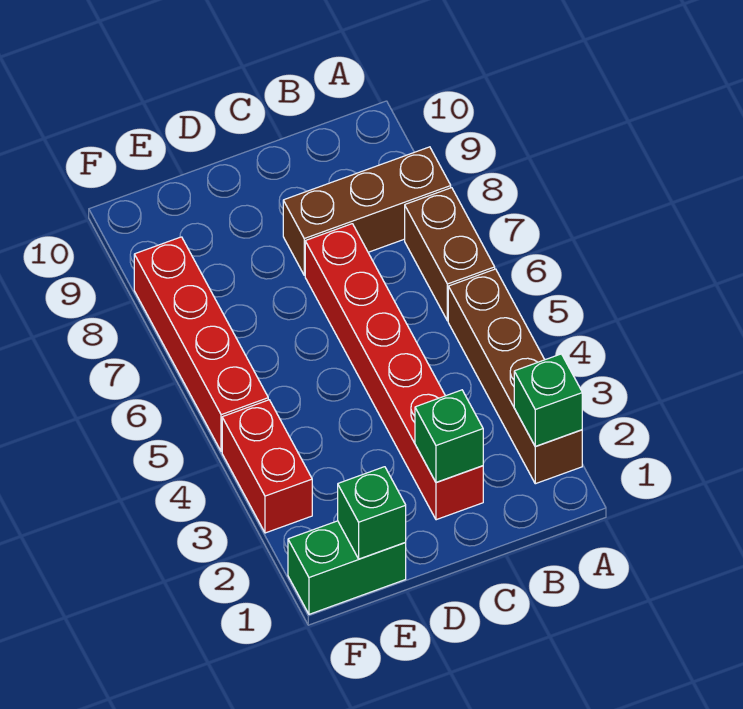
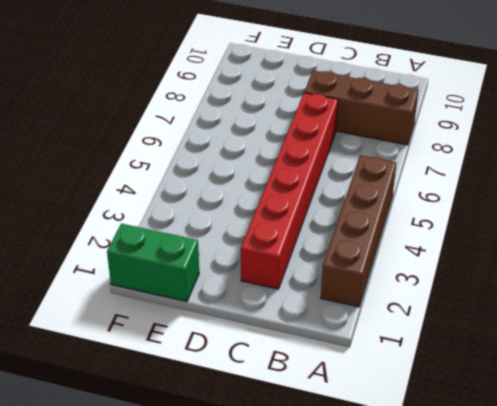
none -> brown 1x2 brick [405,188,495,321]
none -> red 1x2 brick [222,400,312,533]

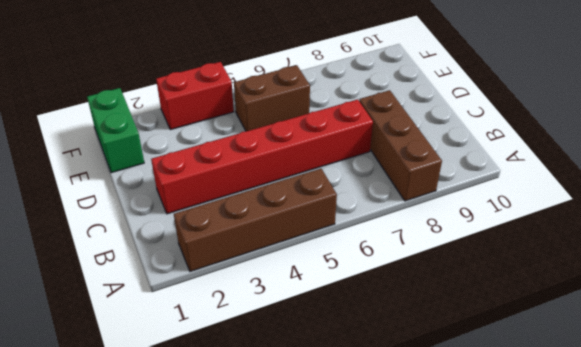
brown 1x2 brick [234,65,310,131] -> brown 1x2 brick moved to [405,188,495,321]
none -> red 1x4 brick [134,237,268,452]
none -> green 1x1 brick [514,354,582,446]

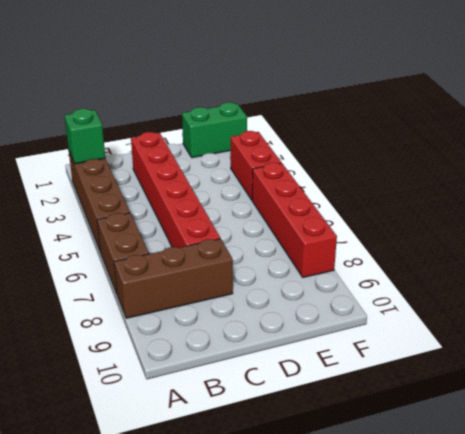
none -> green 1x1 brick [415,390,483,482]
none -> green 1x1 brick [338,467,406,559]

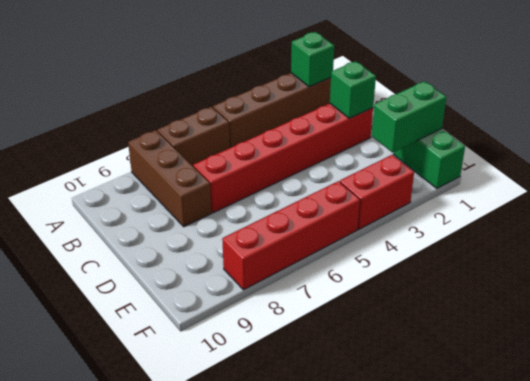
green 1x2 brick [372,81,447,152] -> green 1x1 brick [338,467,406,559]

